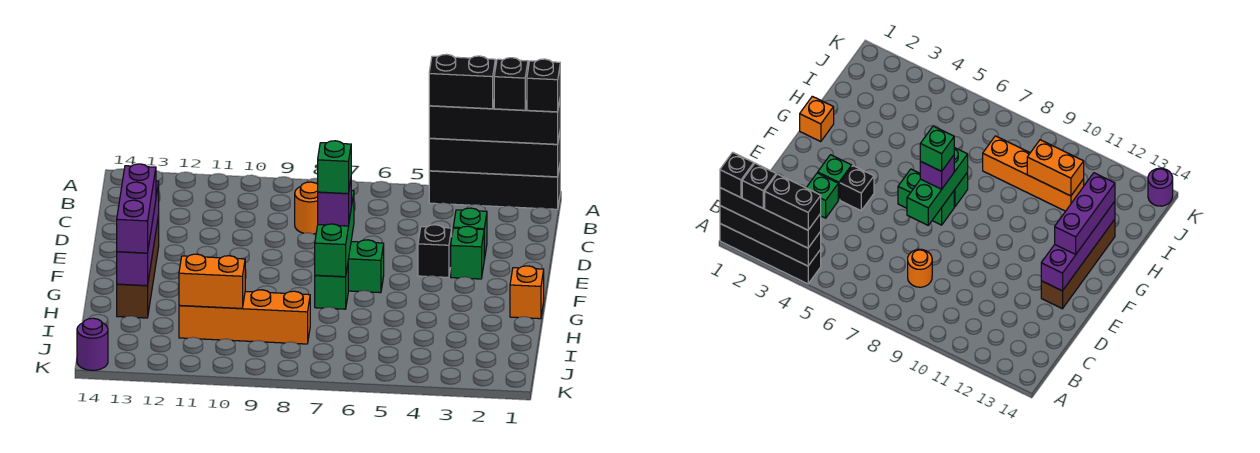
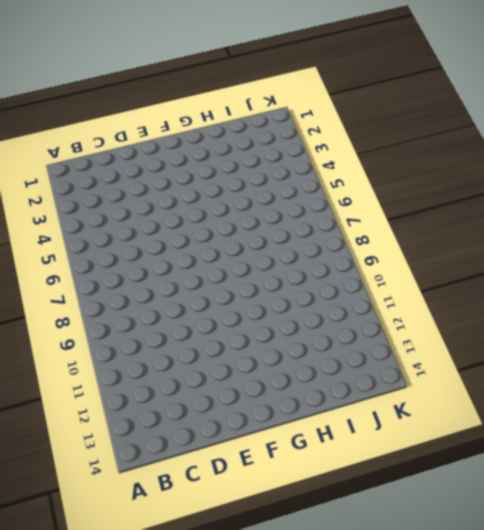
none -> black 1x4 brick [429,166,560,209]
none -> orange 1x1 round brick [295,182,318,234]
none -> green 1x1 brick [453,208,487,260]

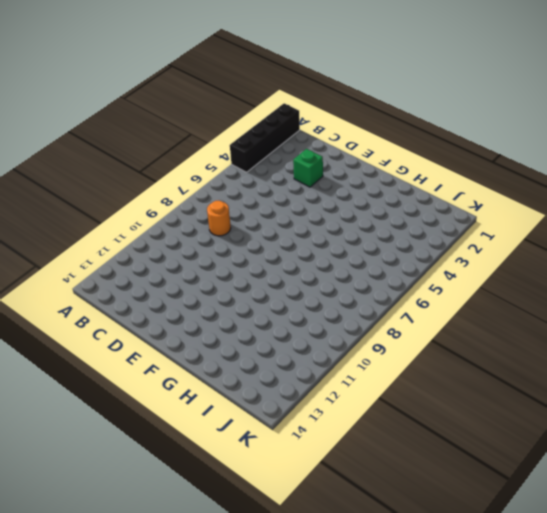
none -> green 1x1 brick [451,226,484,279]
none -> black 1x1 brick [418,225,452,278]
none -> brown 1x4 brick [117,215,159,318]

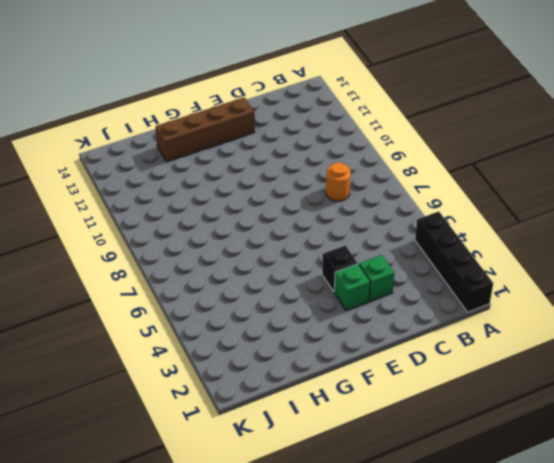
none -> green 1x2 brick [348,240,384,293]
none -> orange 1x1 brick [510,266,544,319]
none -> green 1x1 brick [315,265,348,309]

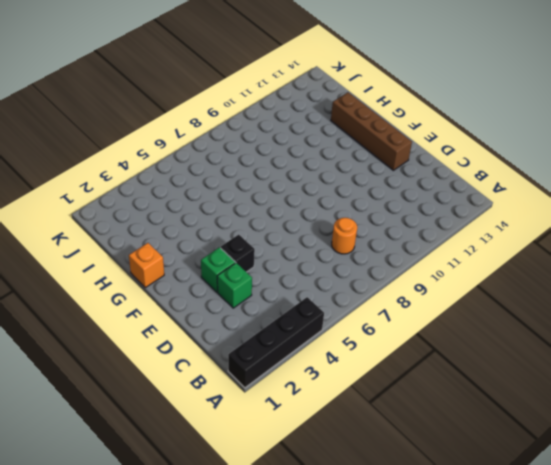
none -> green 1x2 brick [348,240,384,293]
none -> green 1x1 brick [315,265,348,309]
none -> orange 1x4 brick [179,290,310,344]

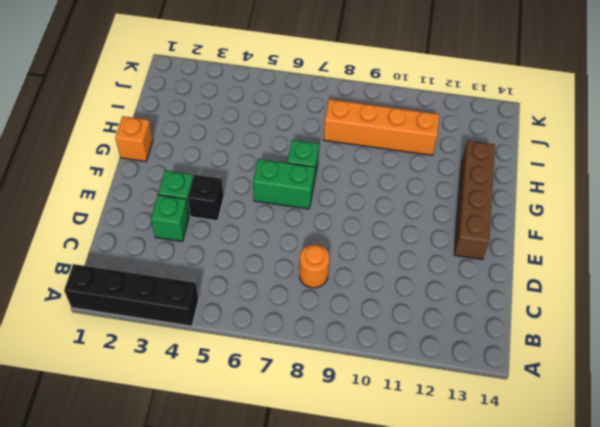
none -> purple 1x1 round brick [77,318,108,370]
none -> black 1x4 brick [429,133,560,177]
none -> green 1x3 brick [315,191,354,277]

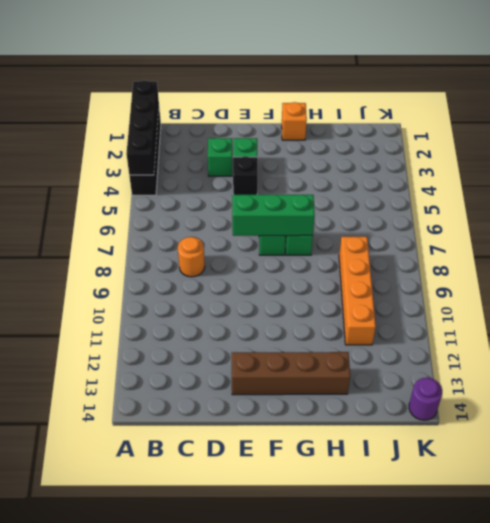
none -> purple 1x4 brick [117,181,159,286]
none -> orange 1x2 brick [179,254,245,308]
none -> black 1x4 brick [429,101,560,144]

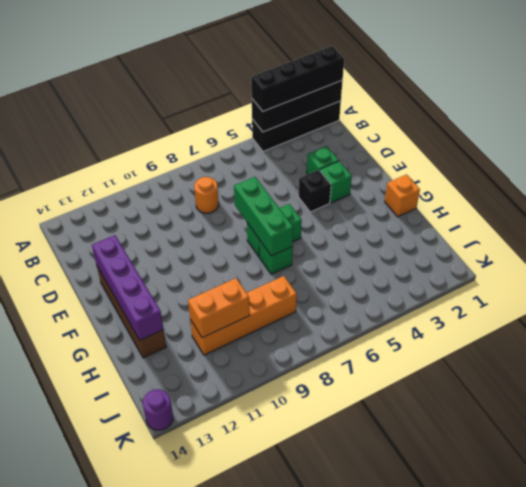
none -> purple 1x1 brick [318,181,352,226]
none -> purple 1x3 brick [117,164,156,253]
none -> black 1x1 brick [527,59,560,112]

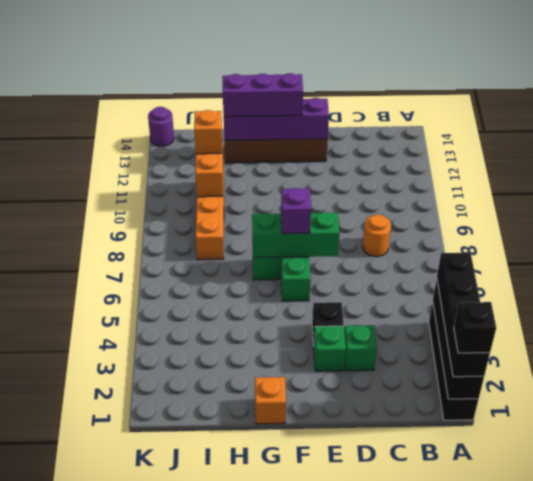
orange 1x1 brick [194,110,222,154] -> none
none -> black 1x1 brick [494,58,528,110]
none -> black 1x2 brick [429,54,495,109]
none -> green 1x1 brick [318,141,351,194]

